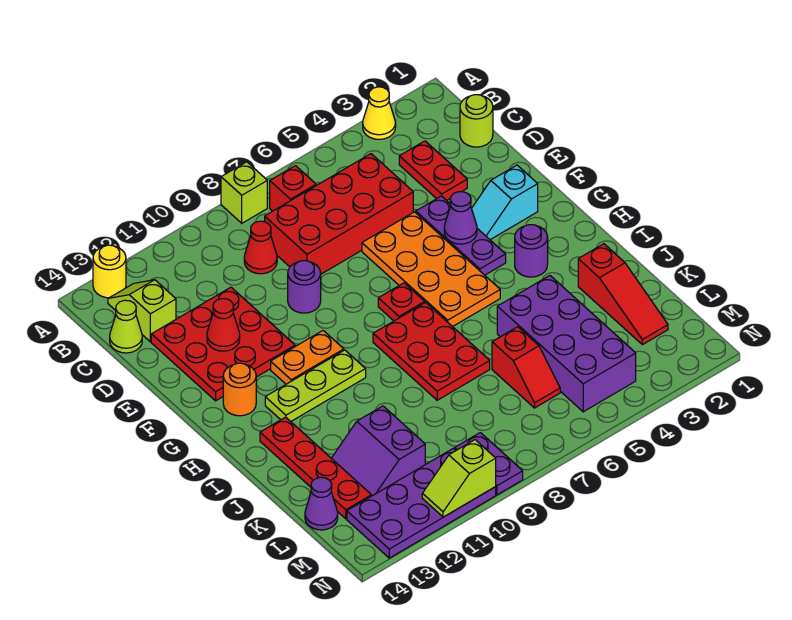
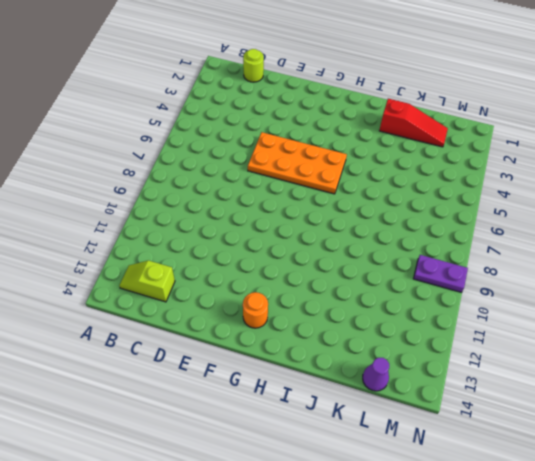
none -> yellow 1x1 cone [363,87,396,139]
none -> lime 1x1 brick [221,162,267,223]
none -> yellow 1x1 round brick [93,245,126,298]
none -> red 1x1 brick [270,166,316,211]

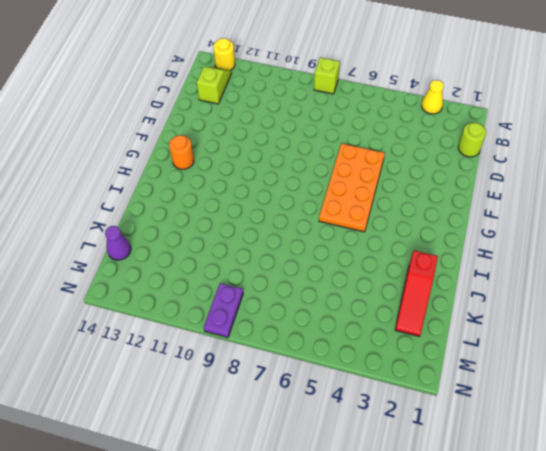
none -> red 1x1 brick [270,166,316,211]
none -> red 1x2 plate [399,141,467,200]
none -> red 2x4 brick [265,154,413,274]
none -> red 1x1 cone [244,221,277,274]

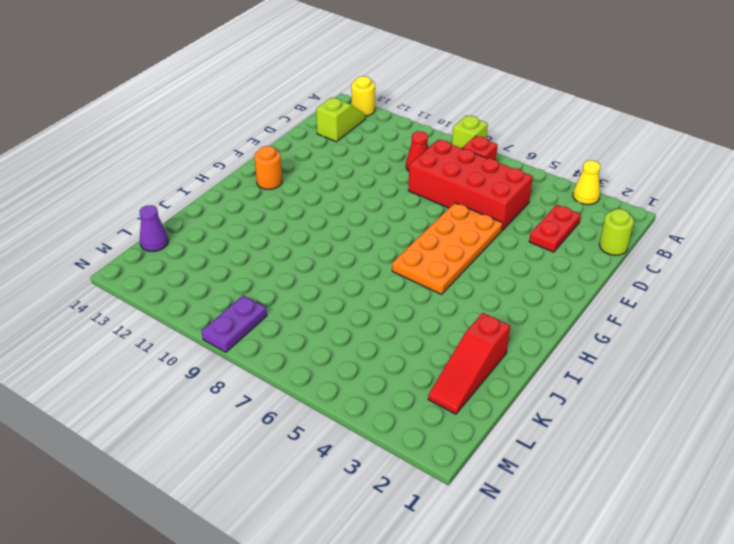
none -> lime 1x1 cone [110,300,142,353]
none -> red 3x3 plate [151,287,295,401]
none -> purple 1x3 plate [416,196,506,275]
none -> purple 1x1 round brick [288,261,321,313]

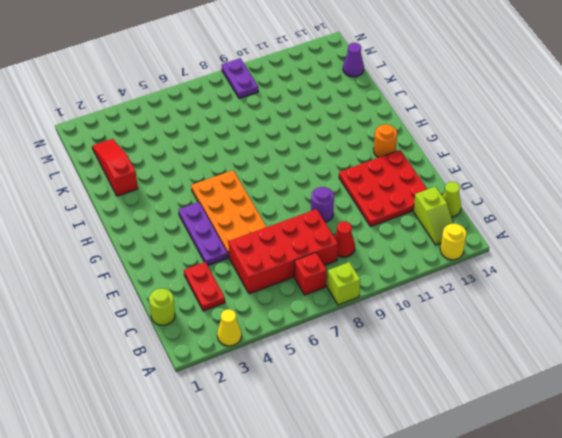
none -> cyan 1x2 slope [472,165,538,240]
none -> red 1x1 plate [378,283,425,321]
none -> orange 1x2 plate [271,331,344,384]
none -> purple 1x1 round brick [515,225,548,277]

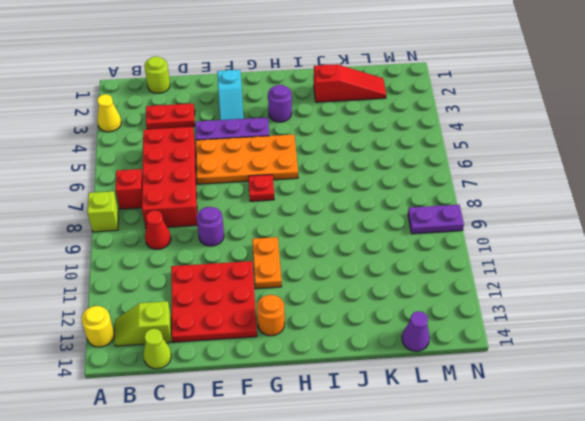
none -> red 2x3 plate [373,303,490,400]
none -> lime 1x3 plate [265,350,366,421]
none -> red 1x4 plate [260,417,371,519]
none -> purple 2x4 brick [497,276,636,412]

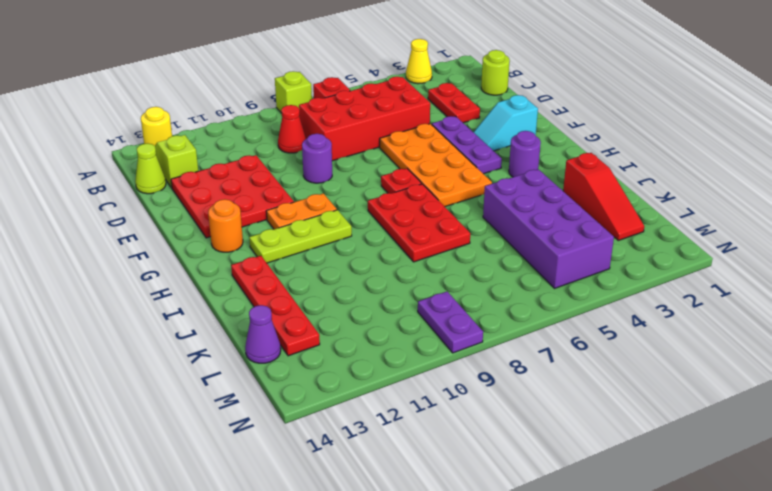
none -> red 1x2 slope [492,327,560,408]
none -> purple 2x2 slope [331,406,425,496]
none -> purple 2x4 plate [347,448,496,558]
none -> red 1x1 cone [207,299,240,351]

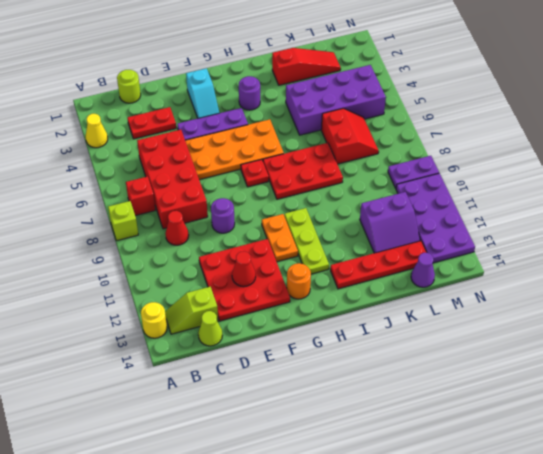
red 2x2 slope [321,108,379,164] -> red 1x2 slope [492,327,560,408]
none -> purple 1x1 cone [444,192,477,244]
none -> lime 1x2 slope [422,440,496,517]

